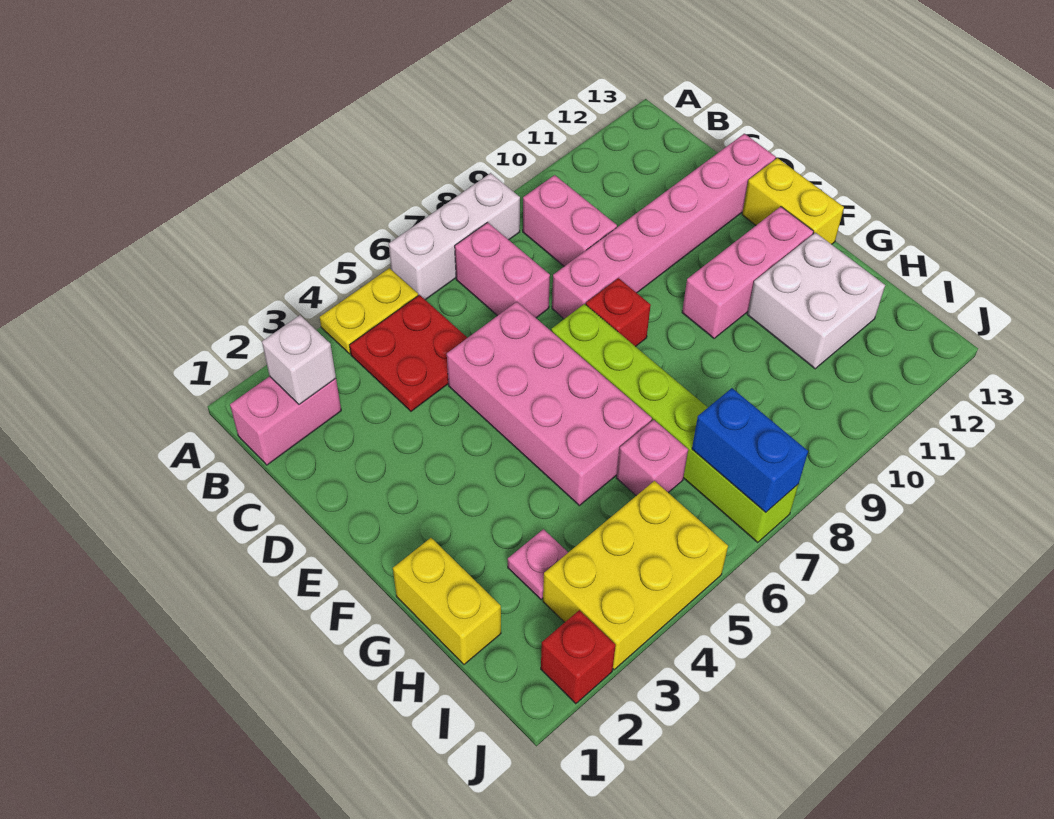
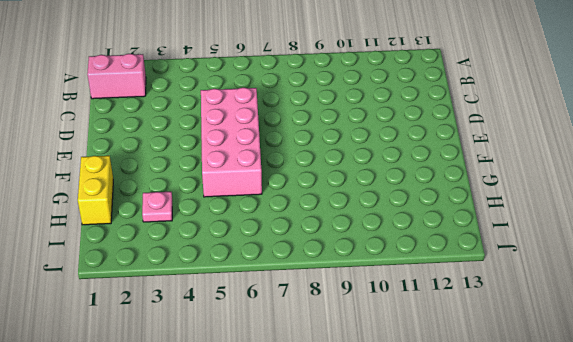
none -> yellow 1x2 plate [320,268,418,354]
none -> white 1x3 brick [389,173,520,300]
none -> red 2x2 plate [350,295,467,411]

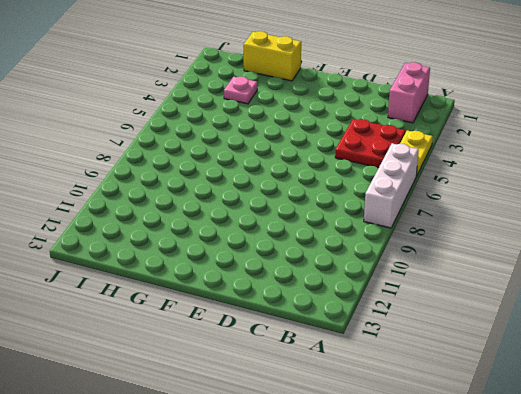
none -> pink 1x2 brick [455,222,550,318]
none -> pink 1x2 brick [523,175,617,266]
none -> pink 2x4 brick [447,302,652,505]

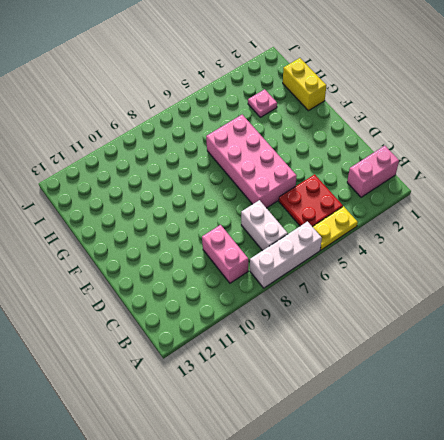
white 1x2 brick [241,200,288,251] -> pink 1x2 brick [455,222,550,318]
none -> pink 1x6 brick [552,134,776,319]
none -> lime 1x6 brick [551,304,799,542]
none -> red 1x1 brick [586,278,651,347]

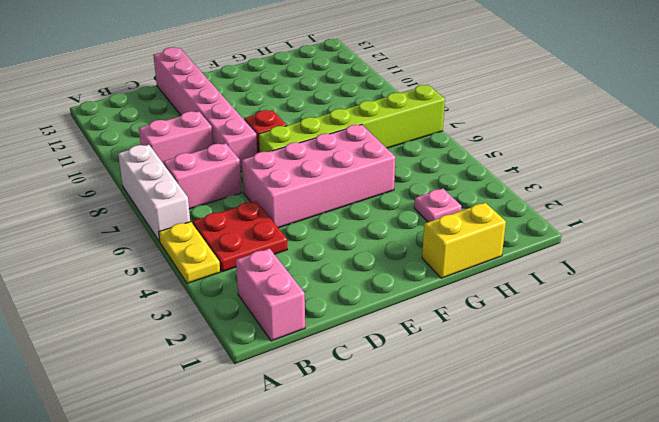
none -> yellow 1x2 brick [742,158,844,244]
none -> pink 1x3 brick [682,207,814,339]
none -> white 2x2 brick [747,233,885,369]

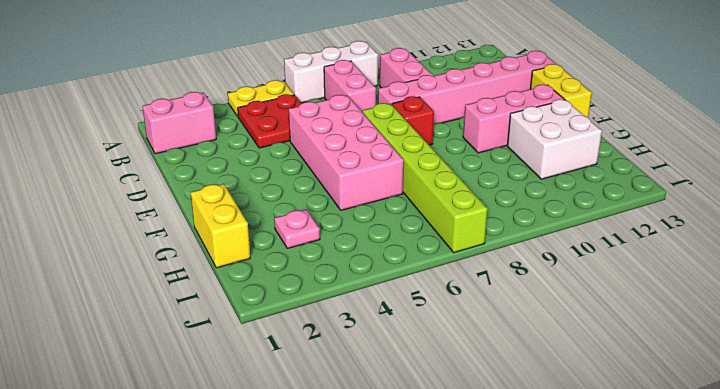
none -> pink 1x1 brick [617,420,688,496]
none -> yellow 2x3 brick [543,481,728,670]
none -> red 1x1 brick [541,610,616,704]

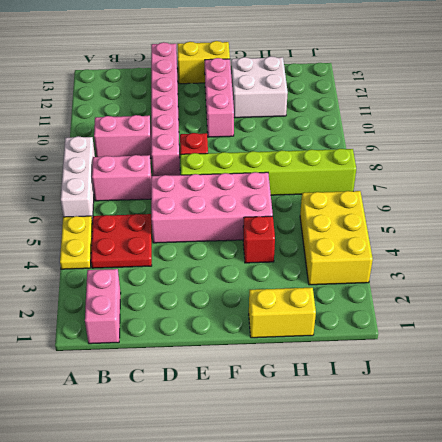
red 1x1 brick [243,216,275,263] -> red 1x1 brick moved to [541,610,616,704]
none -> pink 1x1 plate [508,529,568,600]
none -> pink 1x1 brick [617,420,688,496]
none -> white 1x1 brick [262,315,336,404]

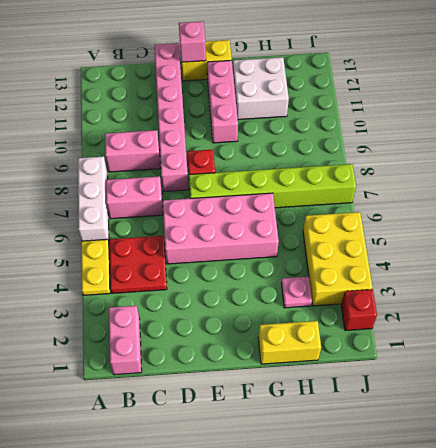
pink 1x1 brick [179,21,206,62] -> pink 1x1 brick moved to [617,420,688,496]
none -> white 1x1 brick [262,315,336,404]
none -> blue 1x2 brick [692,388,808,512]

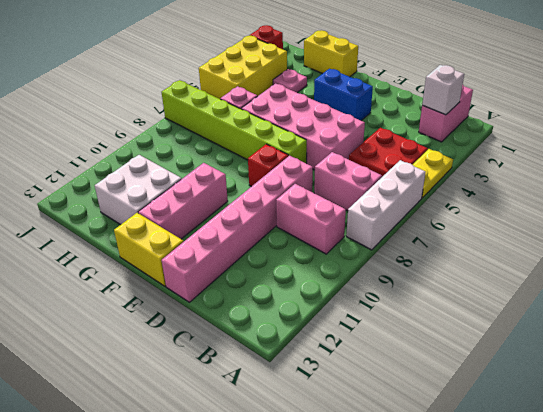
blue 1x2 brick [314,69,373,120] -> blue 1x2 brick moved to [692,388,808,512]

